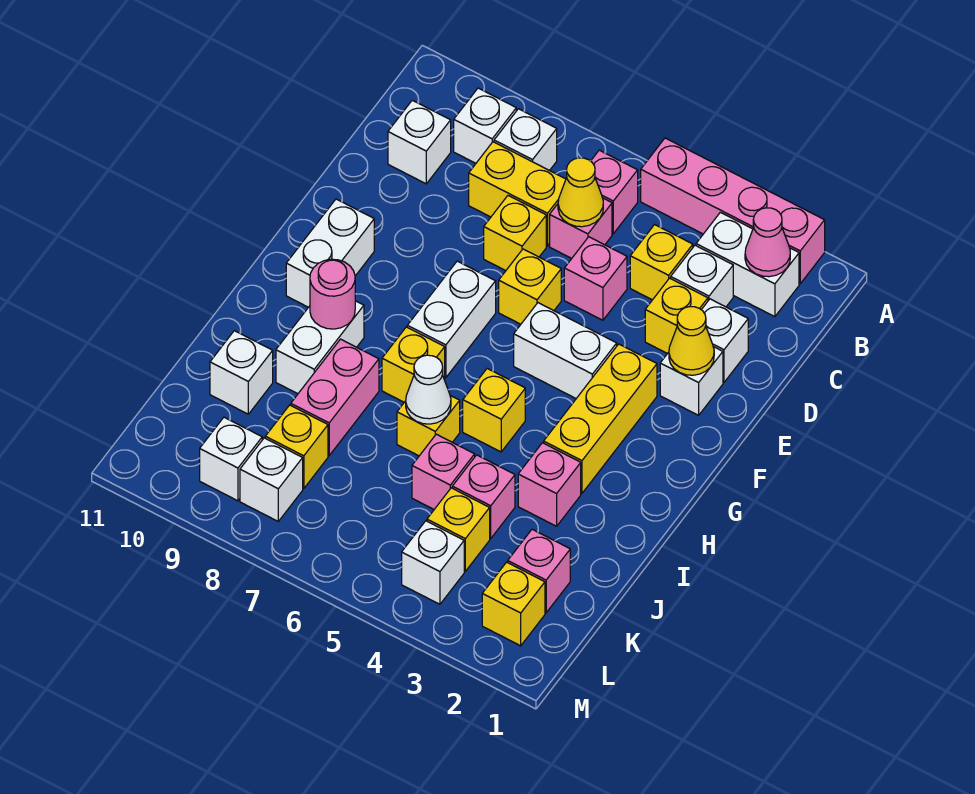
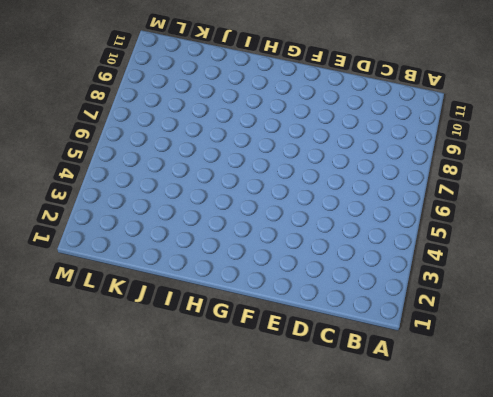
none -> pink 1x4 brick [641,138,825,284]
none -> white 1x2 brick [696,212,799,317]
none -> pink 1x1 brick [591,150,638,234]
none -> white 1x1 brick [494,109,557,171]

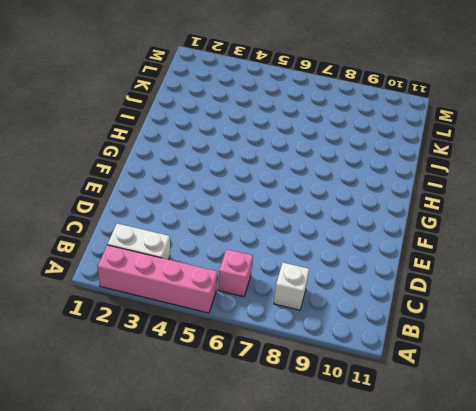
none -> white 1x1 brick [454,88,516,163]
none -> white 1x1 brick [671,245,733,307]
none -> yellow 1x1 brick [630,225,693,300]
none -> pink 1x1 brick [550,198,612,258]

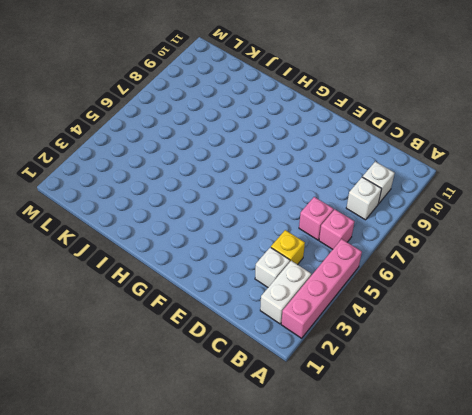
none -> yellow 1x2 brick [469,142,566,246]
none -> white 1x1 brick [388,100,451,184]
none -> white 1x1 brick [702,299,748,382]
none -> yellow 1x1 brick [645,278,708,354]

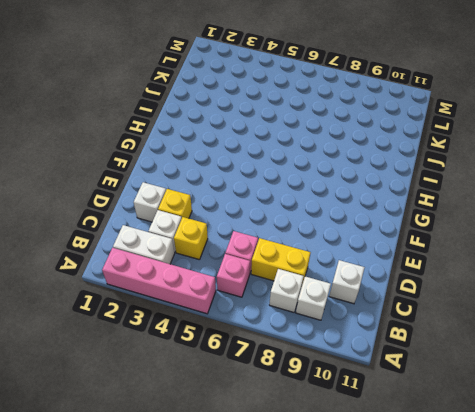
none -> pink 1x1 brick [564,237,627,320]
none -> yellow 1x1 brick [484,196,546,271]
none -> white 1x1 brick [660,347,723,415]
none -> yellow 1x1 brick [499,249,561,324]

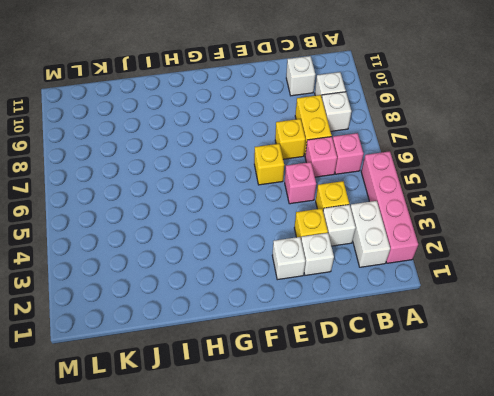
none -> yellow 1x3 brick [544,344,657,493]
none -> white 1x2 brick [514,303,617,398]
none -> white 1x2 brick [407,261,496,378]
none -> white 1x2 brick [286,199,374,307]

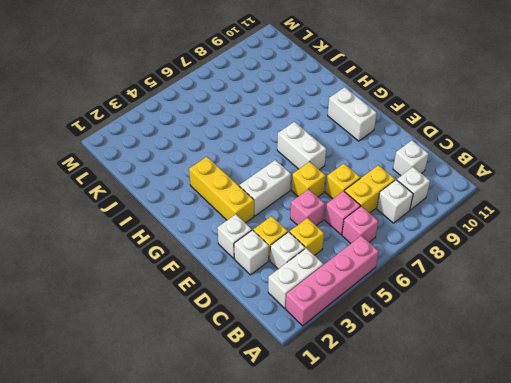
none -> yellow 1x1 brick [463,369,525,452]
none -> yellow 1x1 brick [382,327,445,402]
none -> white 1x2 brick [276,301,364,394]
none -> pink 1x1 brick [518,443,581,526]

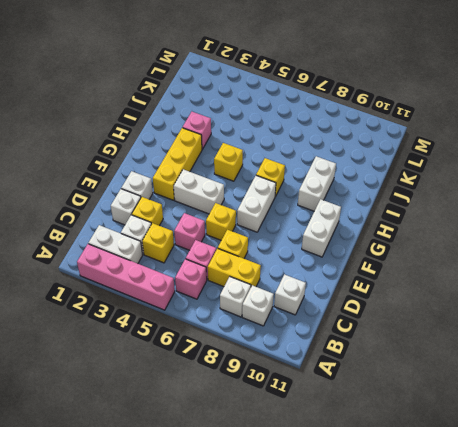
none -> yellow 1x1 brick [397,396,460,456]
none -> pink 1x2 brick [291,339,379,456]
none -> pink 1x1 brick [452,455,515,538]
none -> pink 1x1 brick [412,434,475,509]

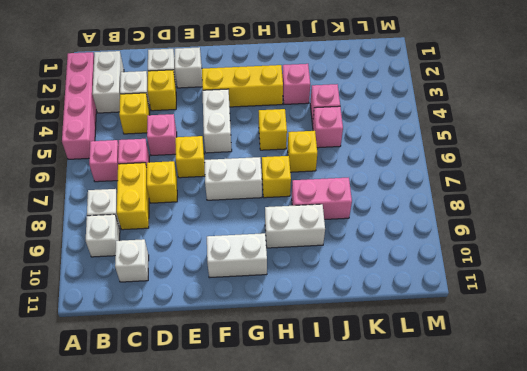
none -> white 1x1 brick [210,331,273,414]
none -> pink 1x1 brick [508,529,570,613]
none -> yellow 1x1 brick [427,488,490,571]
none -> yellow 1x1 brick [265,405,328,489]

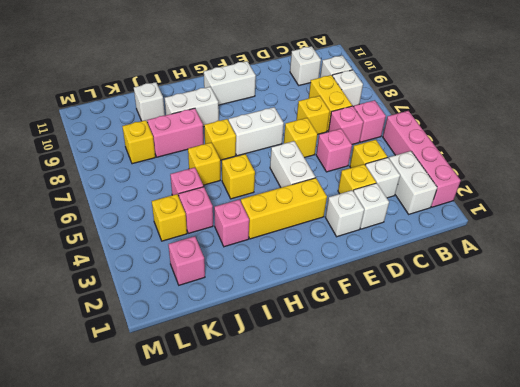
none -> yellow 1x1 brick [482,562,545,646]
none -> white 1x1 brick [402,521,464,604]
none -> white 1x1 brick [240,438,303,521]
none -> white 1x1 brick [200,417,262,501]

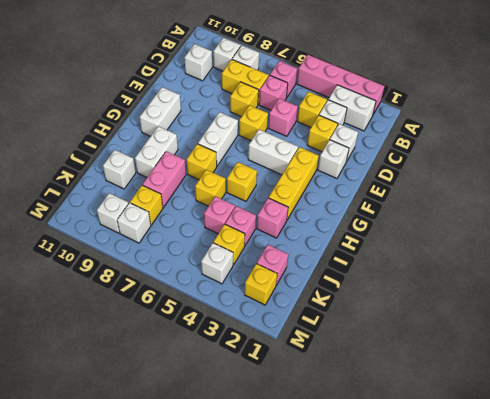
none -> pink 1x1 cone [745,208,790,277]
none -> yellow 1x1 cone [558,158,603,227]
none -> yellow 1x1 cone [669,307,714,375]
none -> pink 1x1 round brick [310,259,355,329]

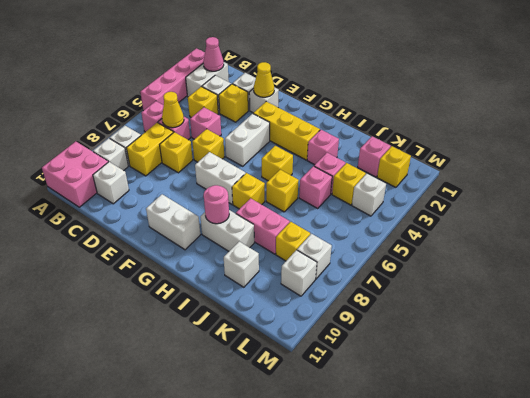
pink 2x2 brick [42,141,108,207] -> none
none -> white 1x1 cone [406,355,451,424]

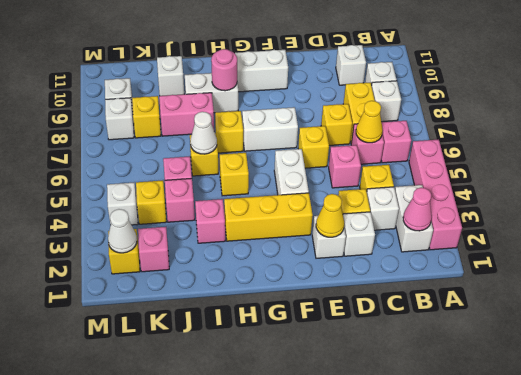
white 1x1 cone [108,209,137,253] -> none

